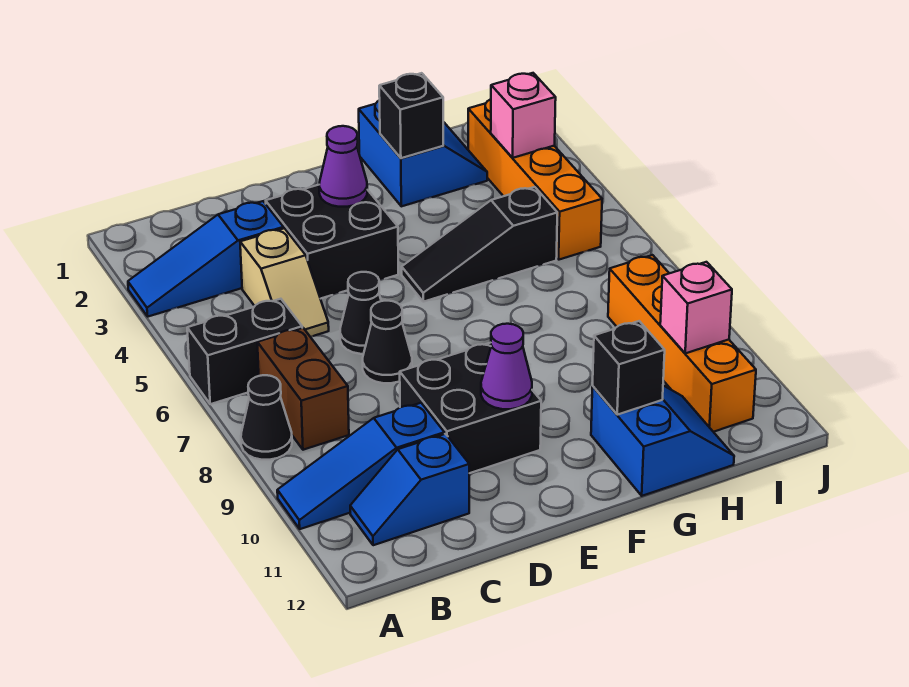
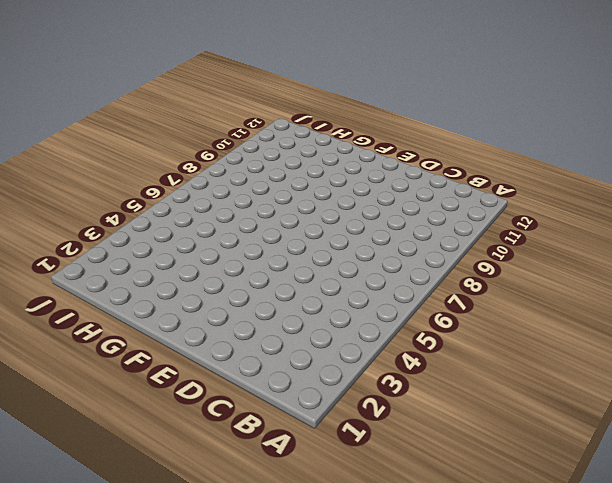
none -> blue 1x3 slope [128,201,284,317]
none -> black 1x2 brick [187,299,302,404]
none -> black 1x1 cone [241,375,292,460]

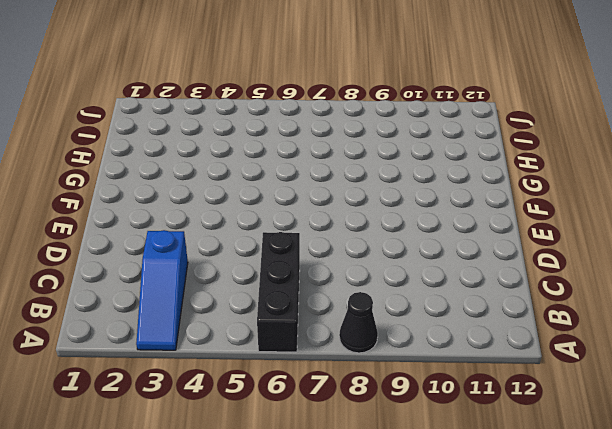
black 1x3 brick [257,232,300,352] -> black 1x2 brick [187,299,302,404]
none -> blue 1x3 slope [277,403,445,529]
none -> brown 1x2 brick [257,328,349,450]
none -> blue 1x2 slope [350,434,469,545]

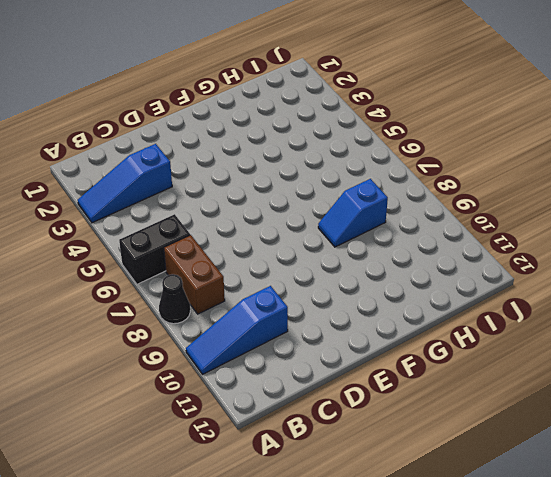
blue 1x2 slope [318,179,388,247] -> blue 1x2 slope moved to [350,434,469,545]
none -> tan 1x2 slope [240,228,329,337]
none -> black 2x2 brick [266,185,398,299]
none -> black 1x1 cone [340,272,381,354]

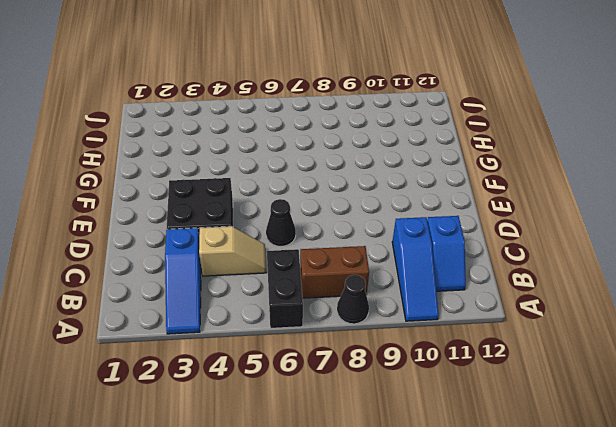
none -> black 1x1 cone [363,301,412,383]
none -> black 2x2 brick [400,343,541,473]
none -> black 1x3 slope [402,187,557,302]

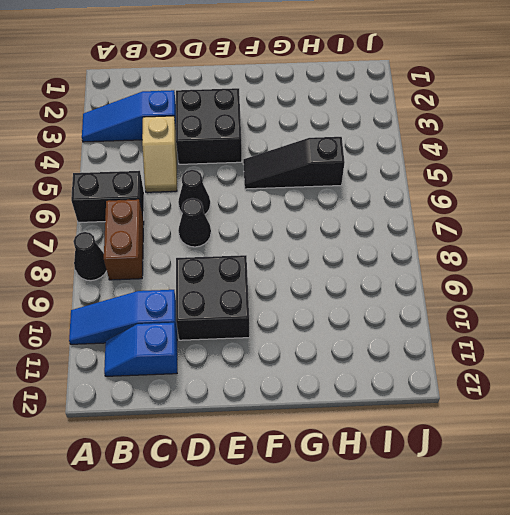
none -> blue 2x2 slope [359,100,487,206]
none -> blue 2x2 slope [591,385,734,496]
none -> orange 1x4 brick [468,99,602,260]

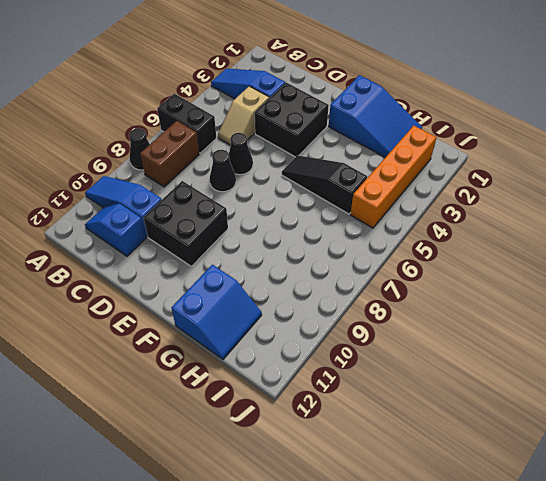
blue 2x3 slope [329,75,422,157] -> blue 2x2 slope [359,100,487,206]
none -> orange 1x4 brick [608,255,756,432]
none -> purple 1x1 cone [319,126,367,207]
none -> purple 1x1 cone [481,324,532,409]

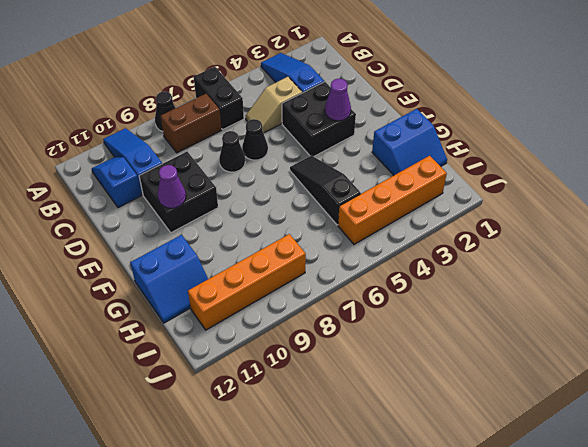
none -> black 1x1 brick [379,73,443,158]
none -> black 1x1 brick [593,321,665,415]
none -> pink 1x1 brick [491,73,556,158]

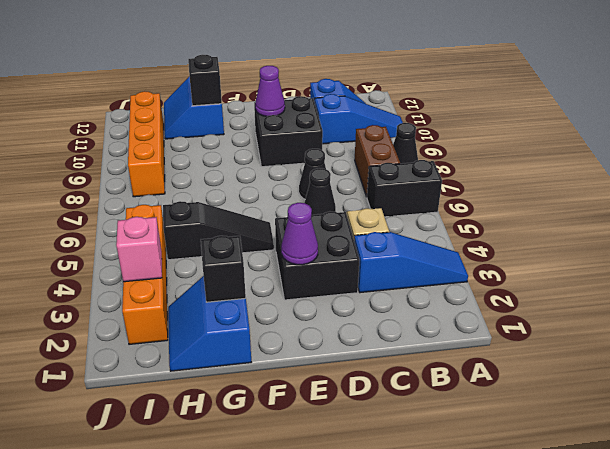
none -> pink 1x1 brick [660,262,732,353]

